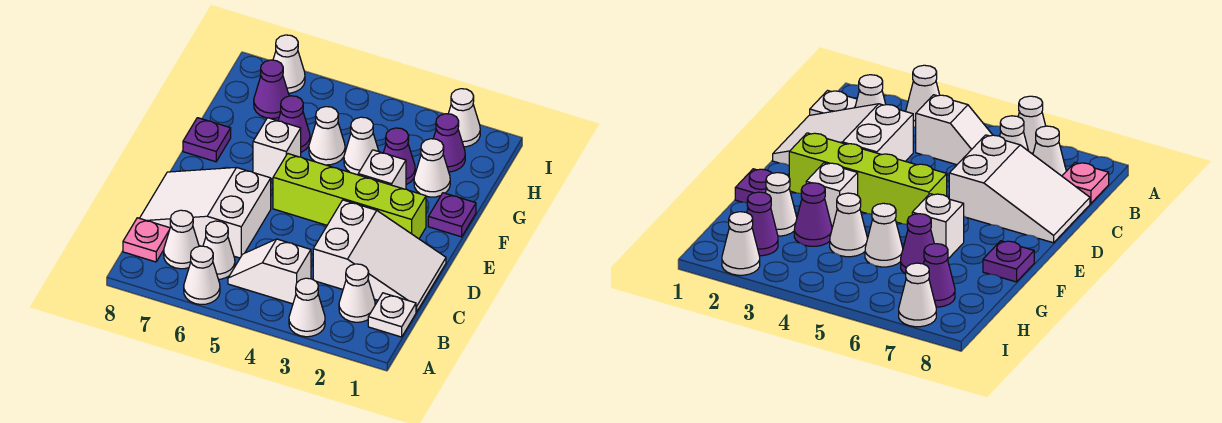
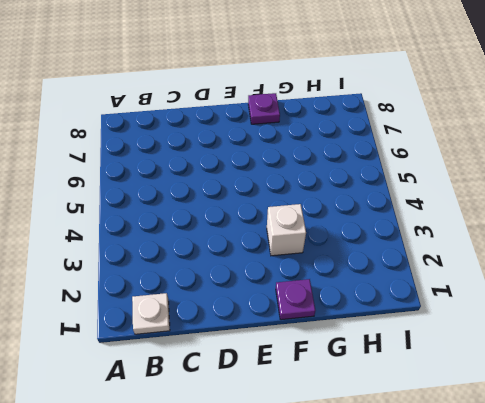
none -> white 1x1 cone [289,278,325,337]
none -> white 1x1 cone [184,246,220,305]
none -> white 1x1 cone [339,264,375,322]

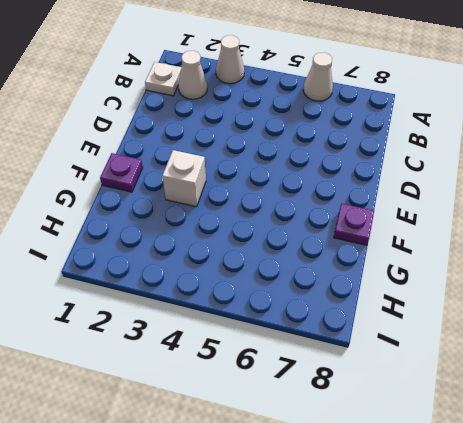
none -> white 1x2 slope [228,239,311,304]
none -> white 1x1 cone [203,221,235,279]
none -> white 1x1 cone [164,210,199,269]

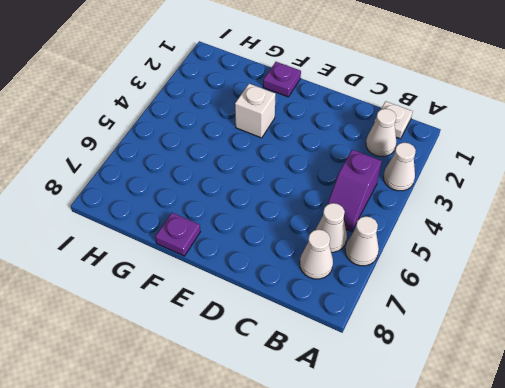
purple 1x2 slope [327,150,381,231] -> white 1x2 slope [228,239,311,304]
none -> pink 1x1 plate [123,218,170,262]
none -> white 2x3 slope [313,200,446,312]
none -> white 2x3 slope [140,168,271,258]

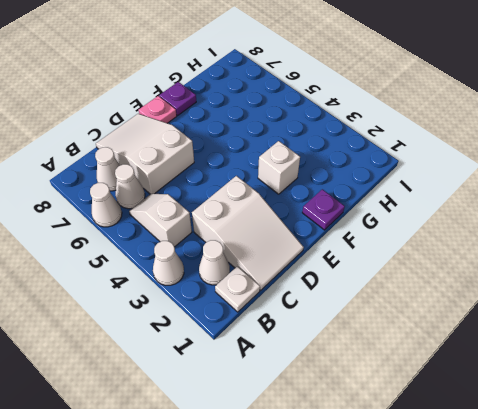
pink 1x1 plate [139,96,177,123] -> pink 1x1 plate moved to [123,218,170,262]
none -> lime 1x4 brick [273,153,426,239]
none -> white 1x1 brick [253,118,301,179]
none -> white 1x1 cone [414,139,450,197]

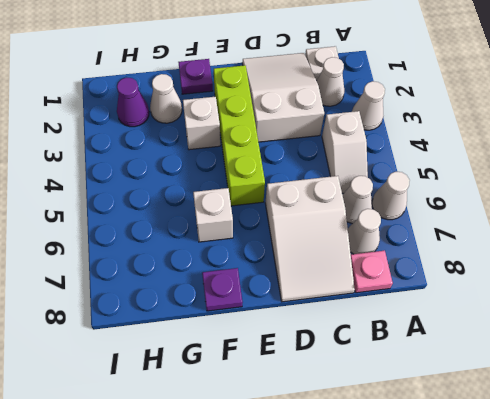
none -> purple 1x1 cone [383,128,415,185]
none -> white 1x1 cone [344,117,379,175]
none -> white 1x1 cone [309,107,345,165]

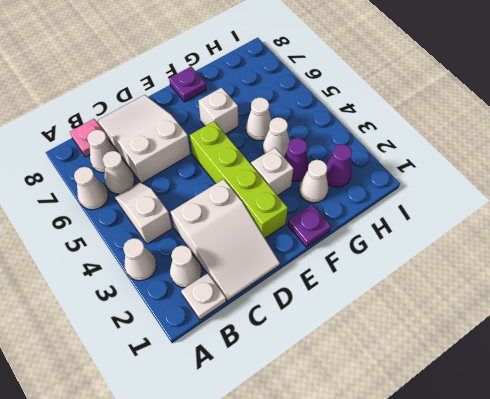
none -> purple 1x1 cone [278,96,310,152]
none -> purple 1x1 cone [254,60,289,118]
none -> white 1x1 cone [448,89,480,147]

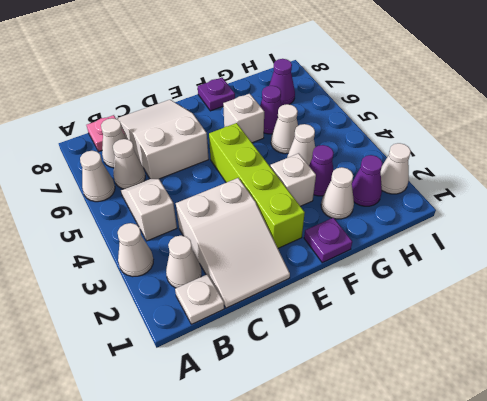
none -> white 1x1 cone [273,35,305,93]

